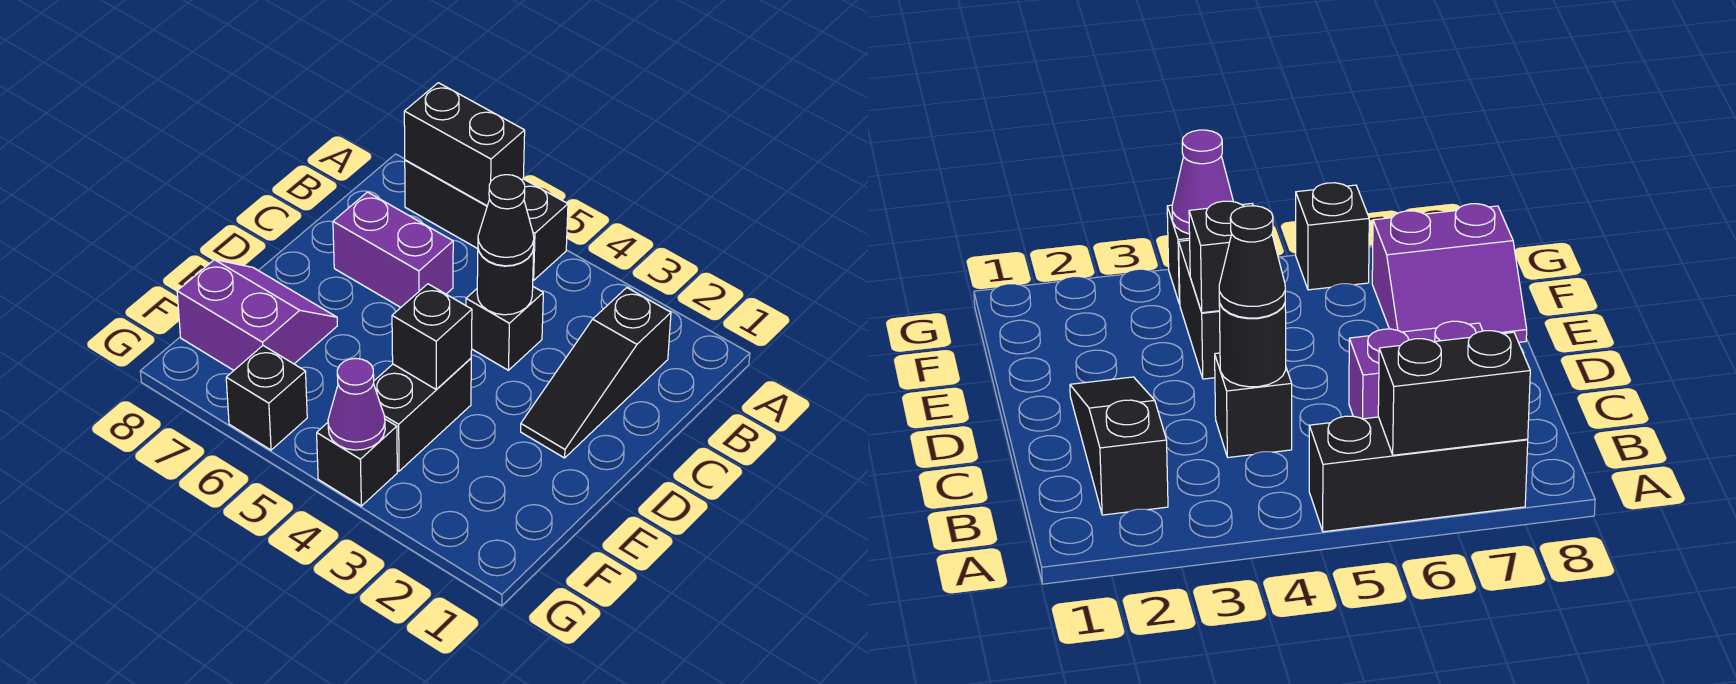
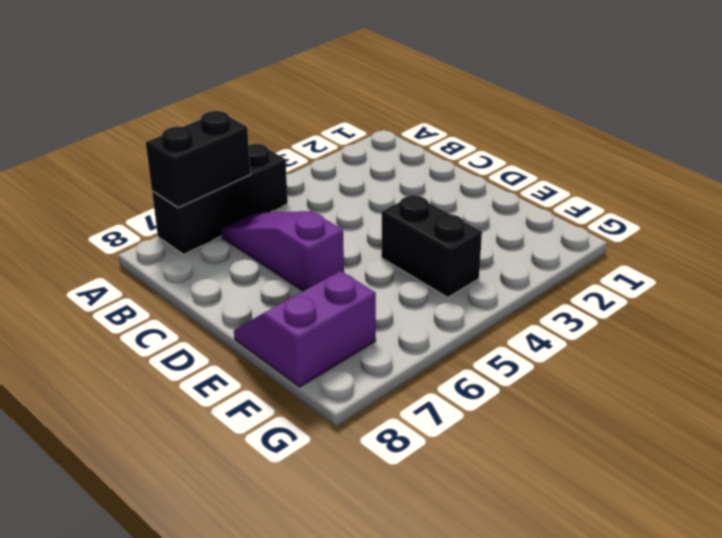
purple 1x3 slope [221,211,344,291] -> purple 1x2 brick [333,192,453,307]
none -> black 1x3 slope [521,288,671,458]
none -> black 1x1 brick [466,287,543,370]
none -> black 1x1 brick [317,419,397,506]

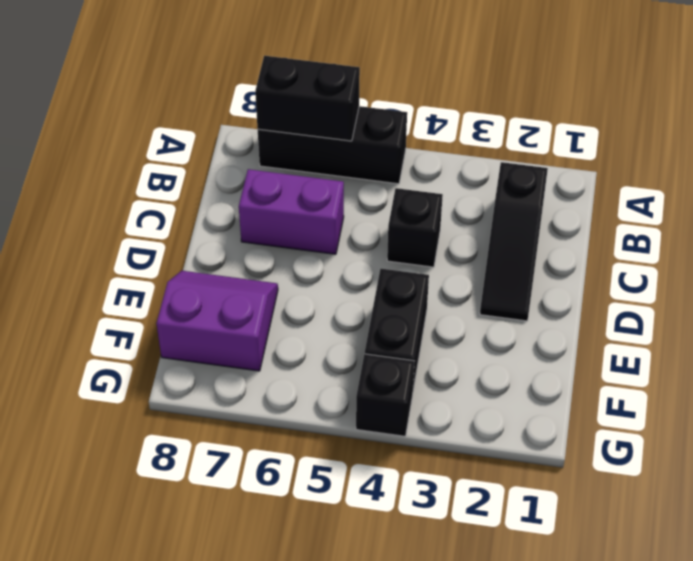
none -> black 1x1 brick [226,346,307,450]
none -> black 1x1 round brick [477,249,534,315]
none -> black 1x1 brick [392,284,472,389]

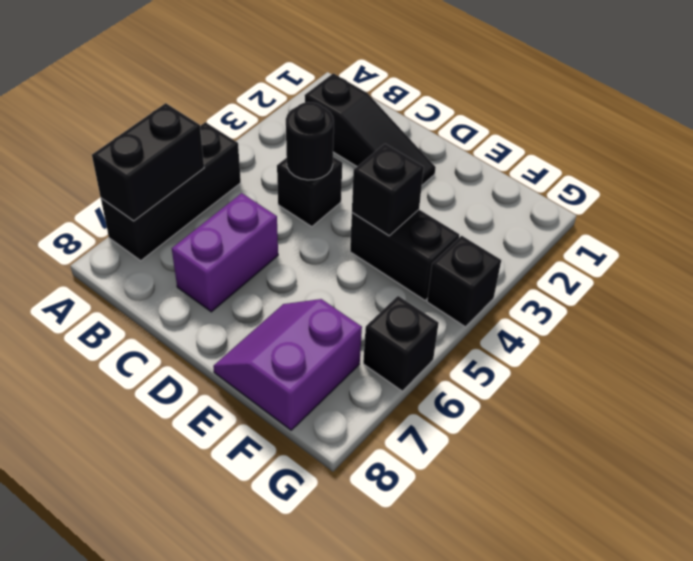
none -> purple 1x1 cone [328,358,385,450]
none -> black 1x1 cone [478,175,534,266]

